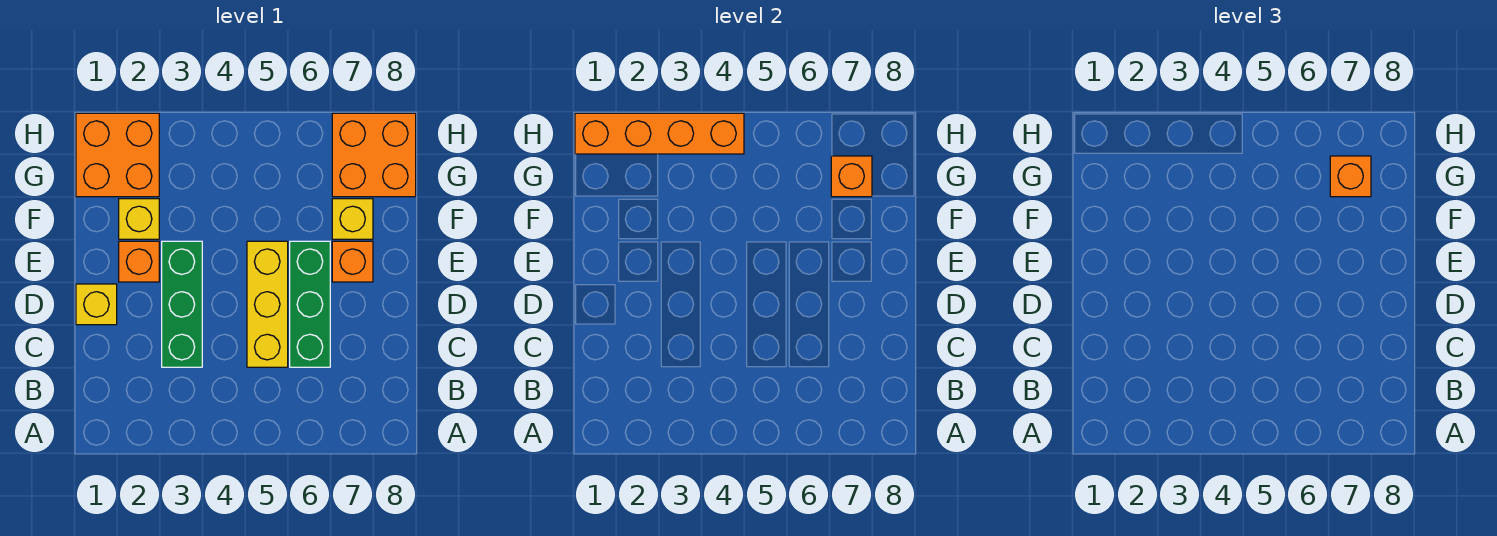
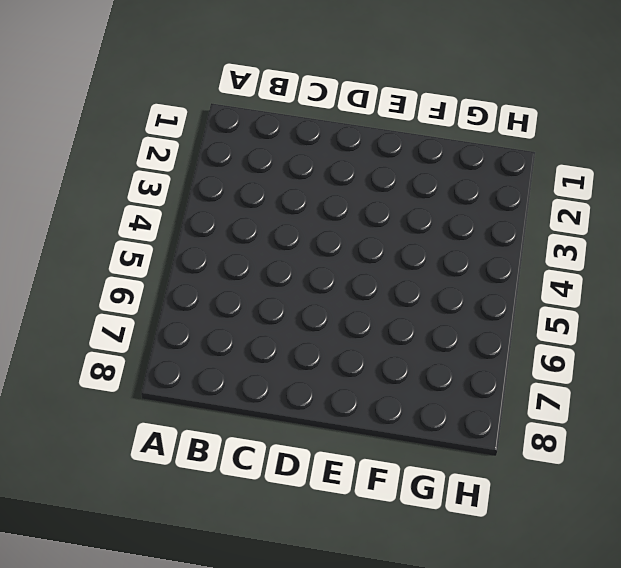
none -> green 1x3 brick [162,241,202,367]
none -> yellow 1x3 brick [247,241,288,367]
none -> green 1x3 brick [290,241,330,367]

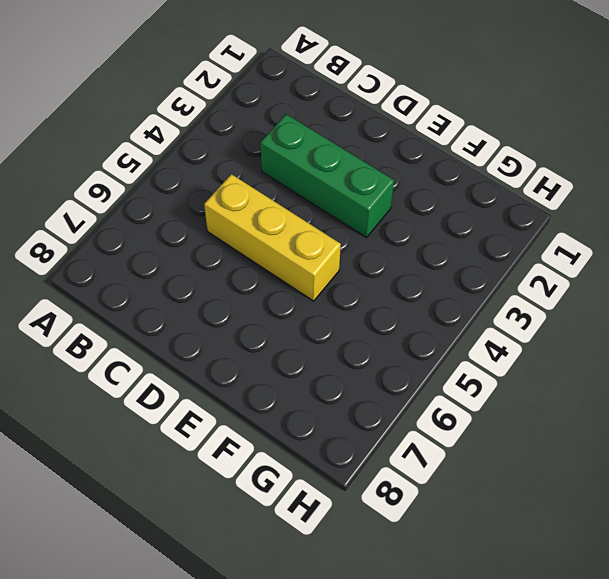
none -> green 1x3 brick [290,241,330,367]
none -> yellow 1x1 brick [76,284,117,325]
none -> orange 1x1 brick [119,241,159,282]

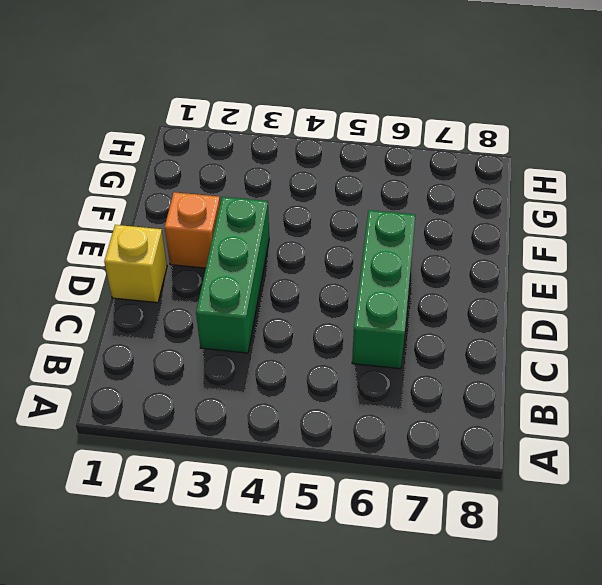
none -> yellow 1x3 brick [247,241,288,367]
none -> orange 1x1 brick [332,241,373,282]
none -> yellow 1x1 brick [119,199,159,239]

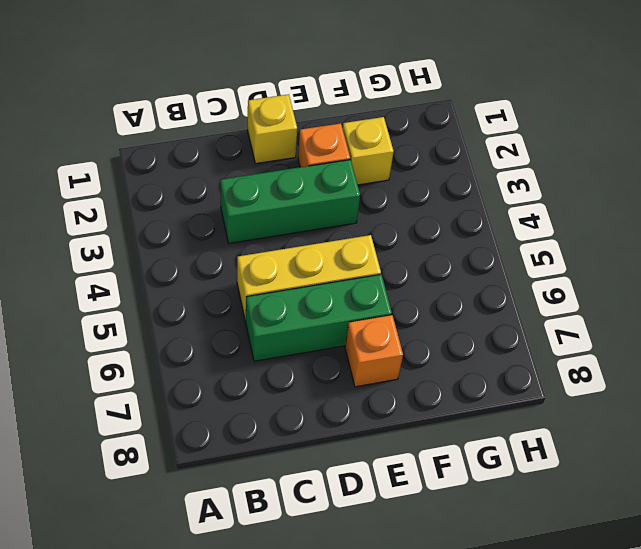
none -> yellow 1x1 brick [332,199,373,239]
none -> orange 2x2 brick [76,113,159,197]
none -> orange 2x2 brick [332,113,416,197]

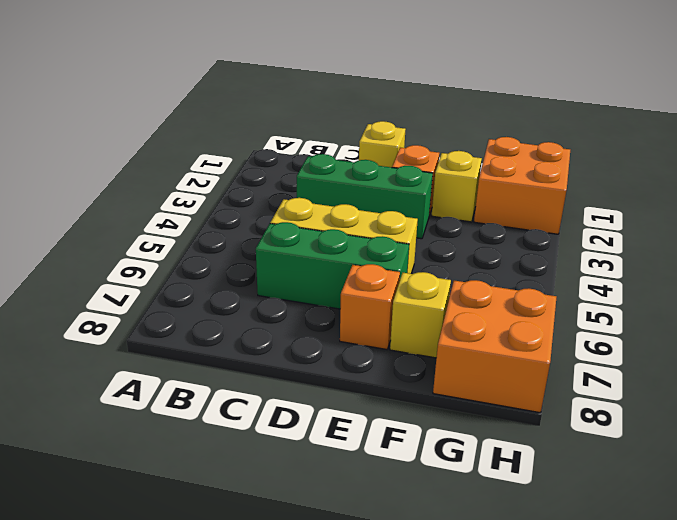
none -> orange 1x1 brick [831,156,872,197]
none -> orange 1x4 brick [575,113,744,154]
none -> orange 1x1 brick [1330,156,1371,197]

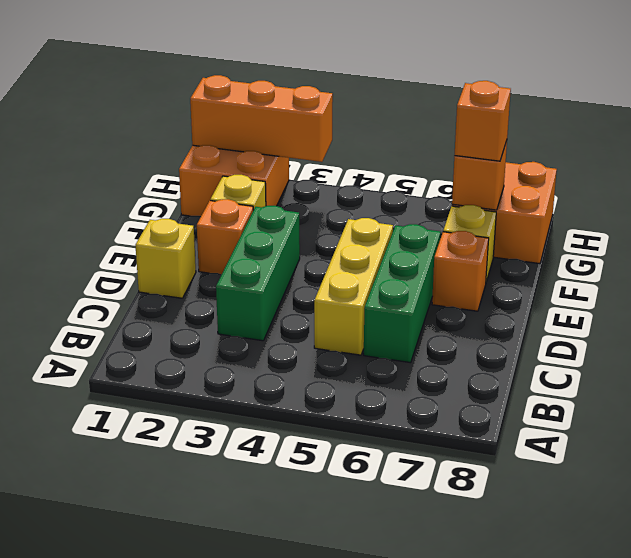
orange 1x3 brick [190,75,333,162] -> orange 1x4 brick [575,113,744,154]

